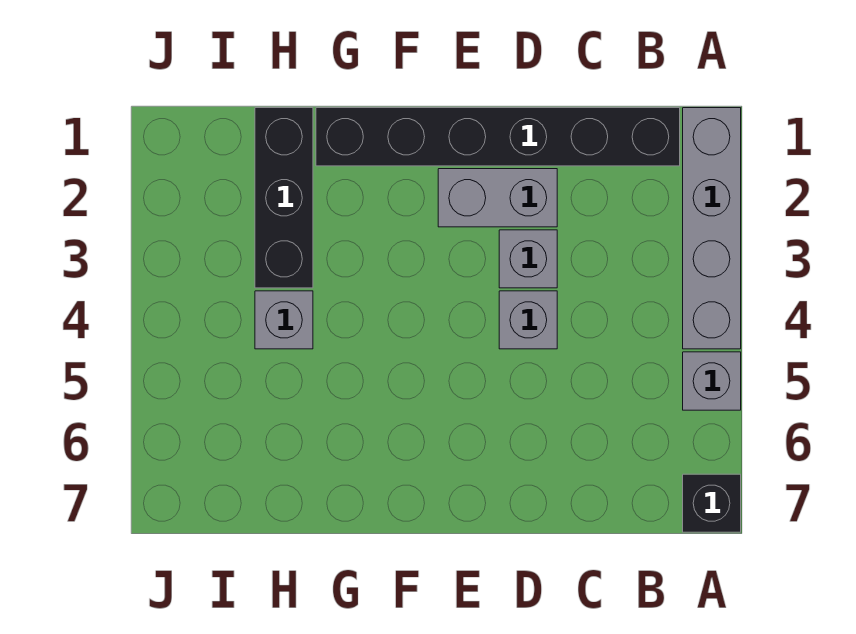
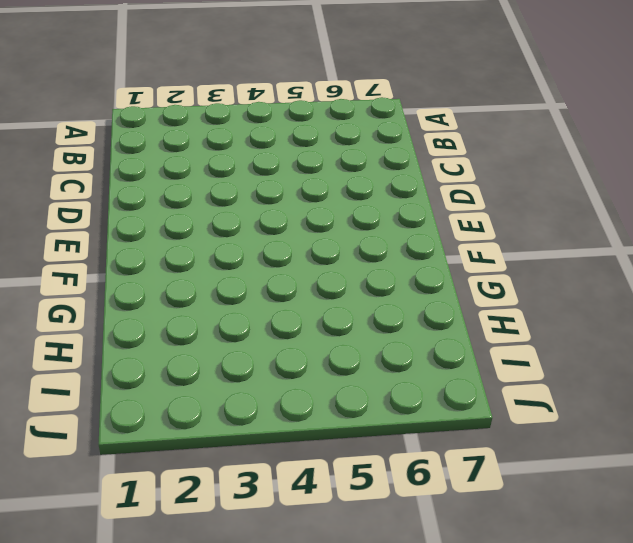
none -> grey 1x4 brick [683,108,741,349]
none -> grey 1x1 brick [683,352,741,410]

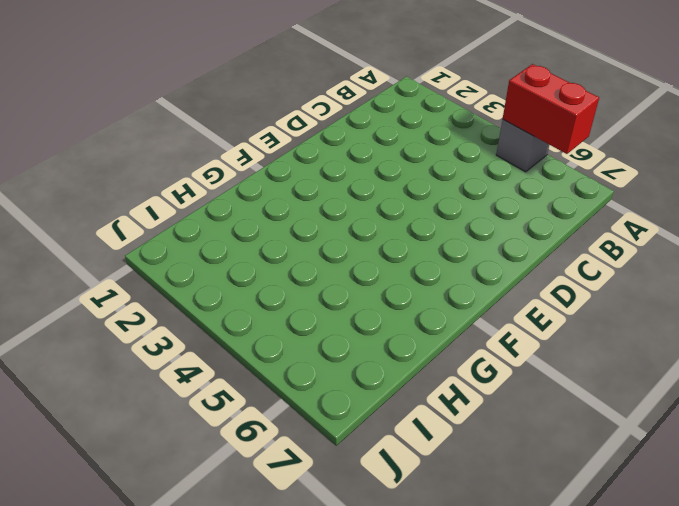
red 1x2 brick [503,64,599,154] -> none
none -> grey 1x4 brick [683,108,741,349]
none -> black 1x1 brick [683,474,741,532]

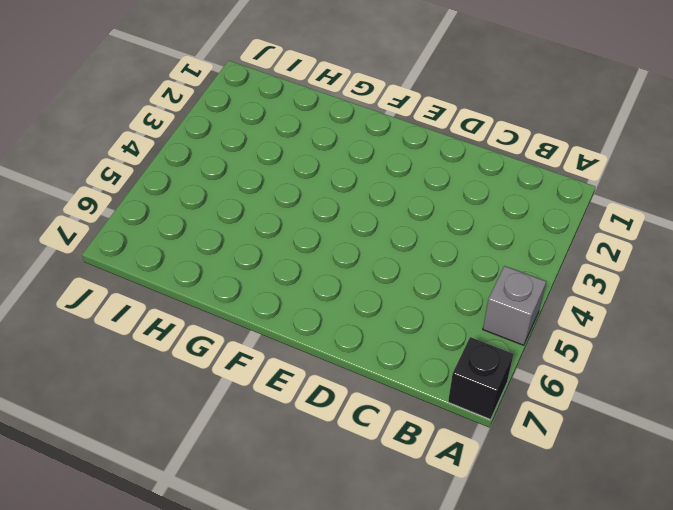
none -> grey 1x4 brick [683,108,741,349]
none -> black 1x6 brick [316,108,680,166]

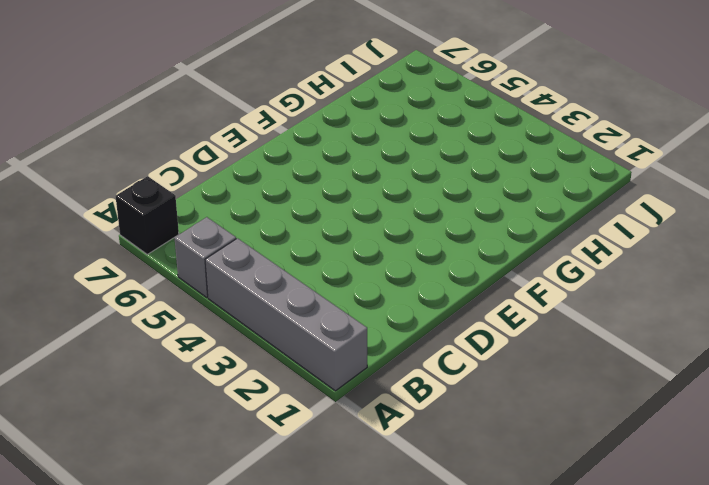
none -> black 1x6 brick [316,108,680,166]
none -> grey 1x2 brick [438,169,557,227]

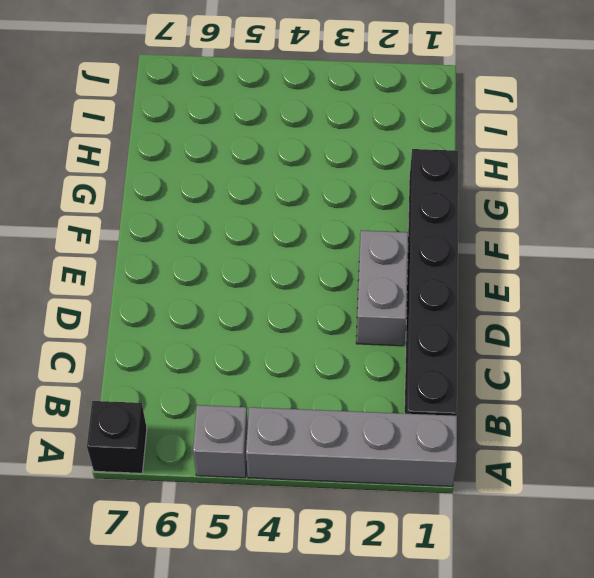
none -> grey 1x1 brick [499,230,557,288]
none -> grey 1x1 brick [499,291,557,349]

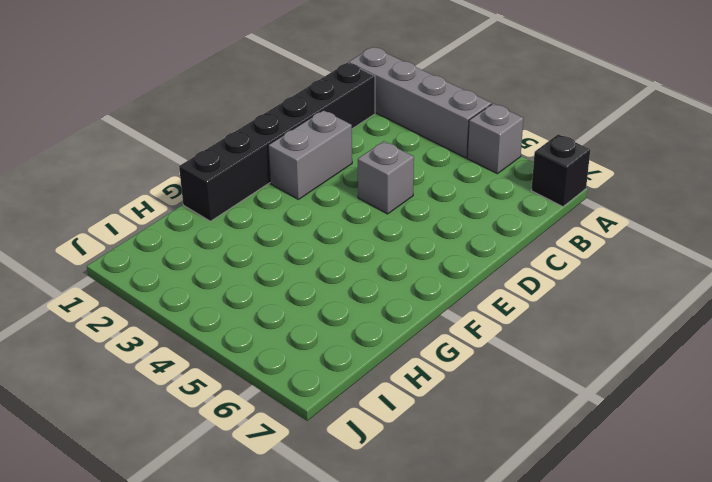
none -> grey 1x1 brick [499,230,557,288]
none -> black 1x3 brick [255,108,313,288]

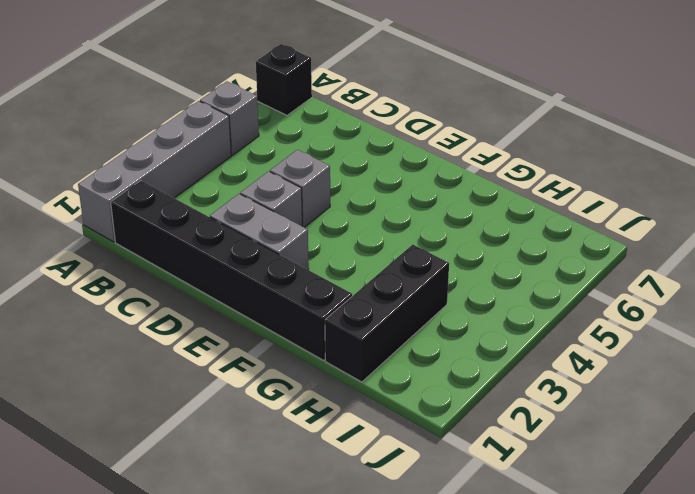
none -> grey 1x1 brick [255,291,313,349]

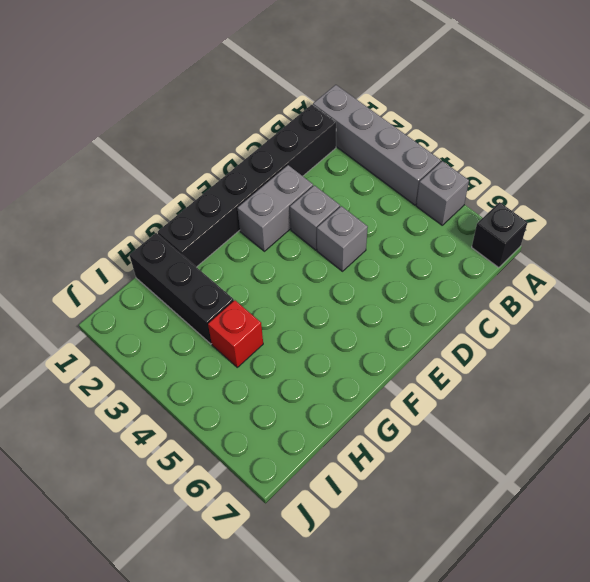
red 1x1 brick [208,300,263,367] -> grey 1x1 brick [255,291,313,349]

